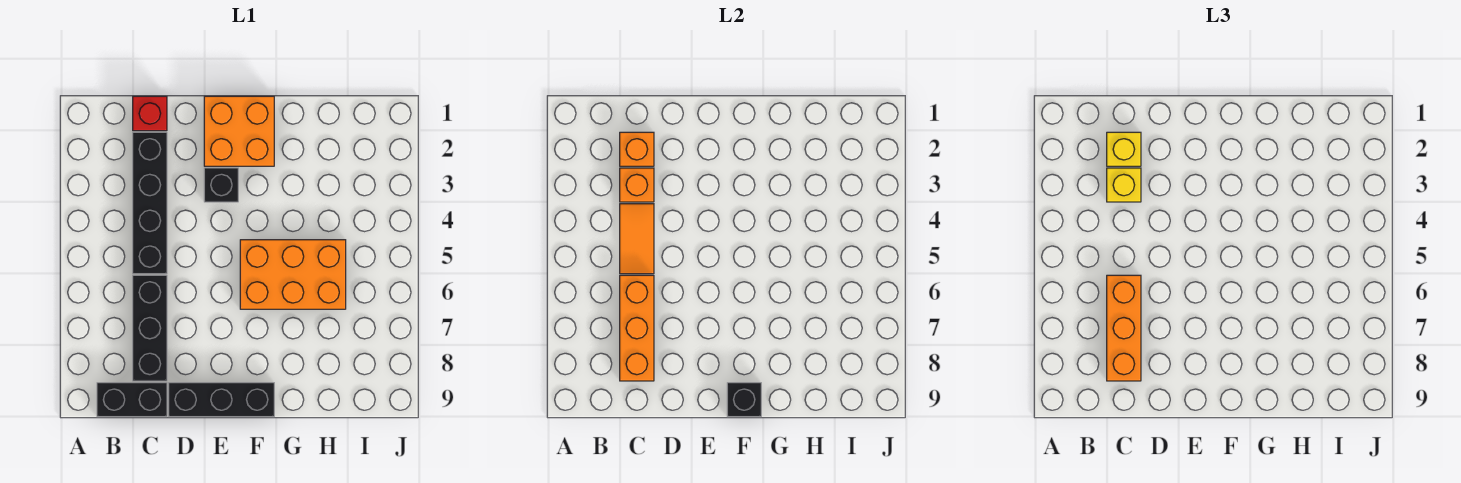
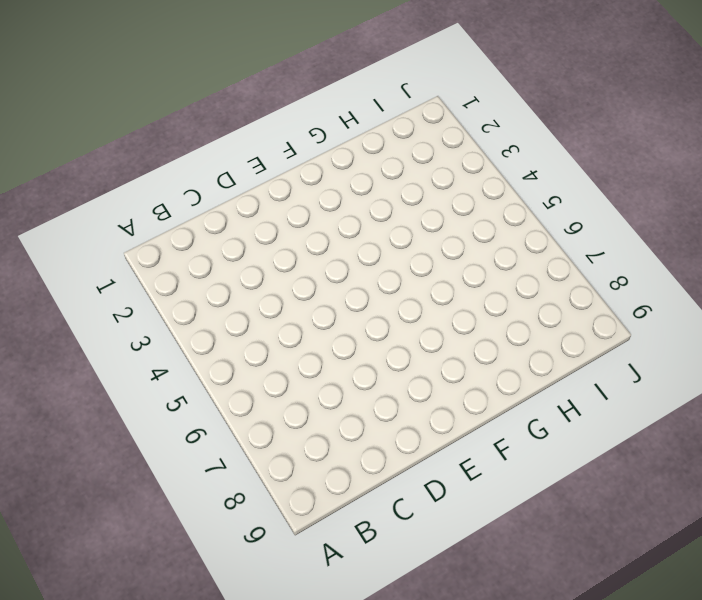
none -> black 1x2 brick [97,383,167,417]
none -> red 1x1 brick [133,96,167,131]
none -> black 1x4 brick [133,132,167,274]

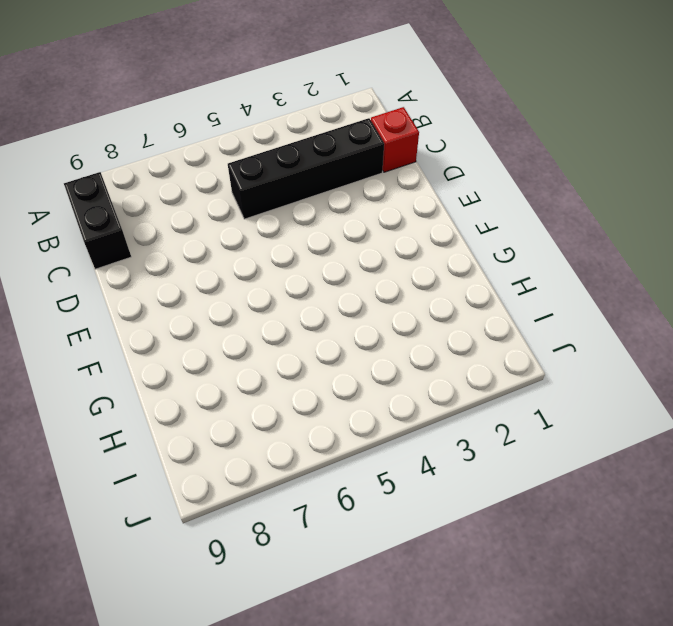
none -> black 1x3 brick [133,275,167,381]
none -> black 1x3 brick [169,383,274,417]
none -> orange 2x2 brick [204,96,274,166]

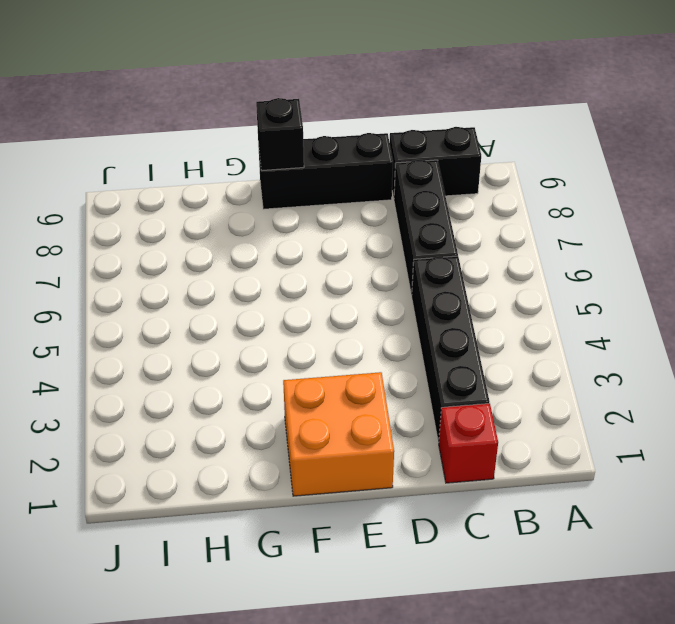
none -> black 1x1 brick [204,168,238,202]
none -> orange 2x3 brick [240,240,346,309]
none -> orange 1x1 brick [620,132,654,166]

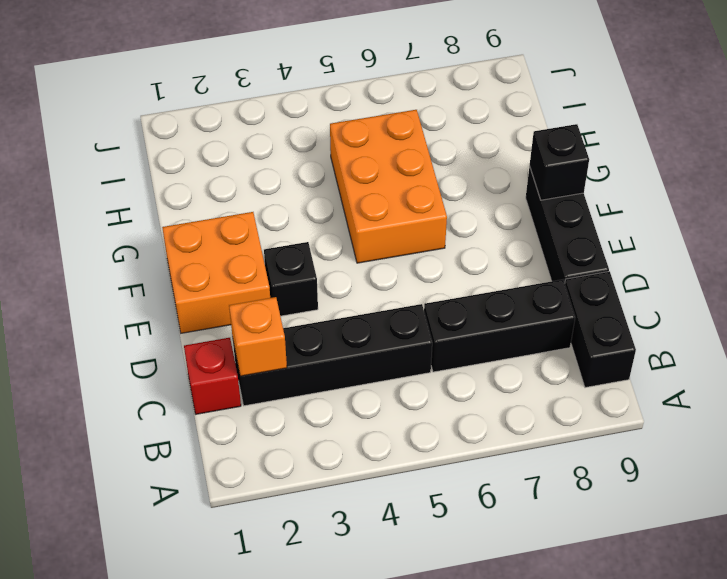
none -> orange 1x1 brick [620,168,654,202]
none -> orange 1x2 tile [620,204,654,274]
none -> orange 1x3 brick [620,275,654,381]

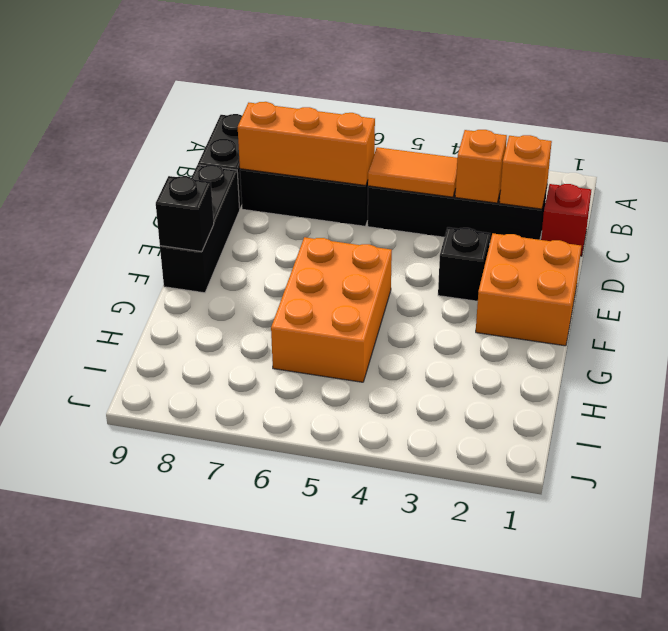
none -> yellow 1x1 brick [1107,132,1141,166]
none -> yellow 1x1 brick [1107,168,1141,202]
none -> orange 1x3 brick [1107,275,1141,381]

